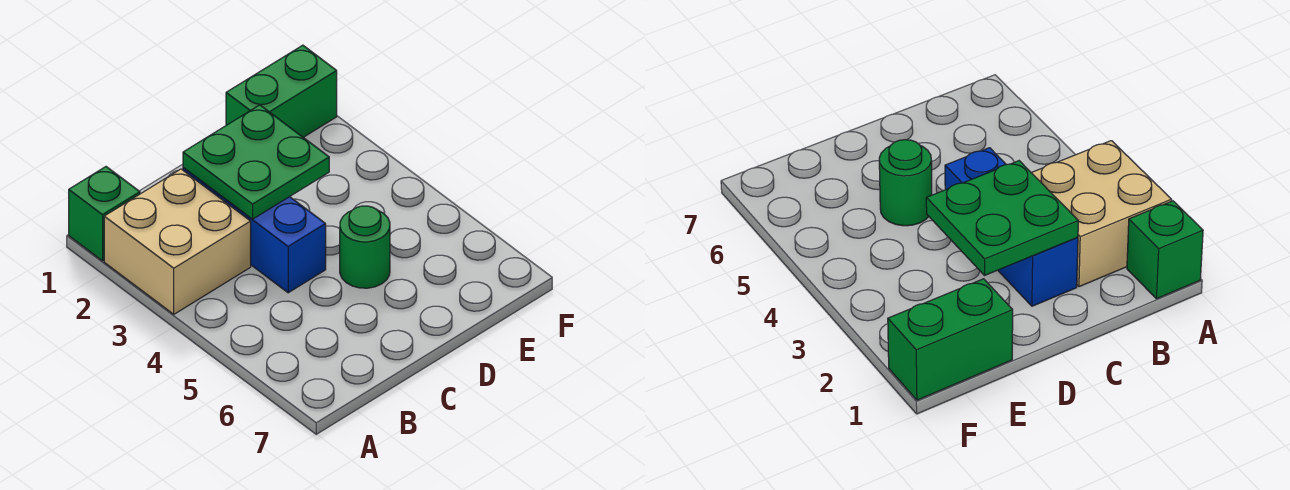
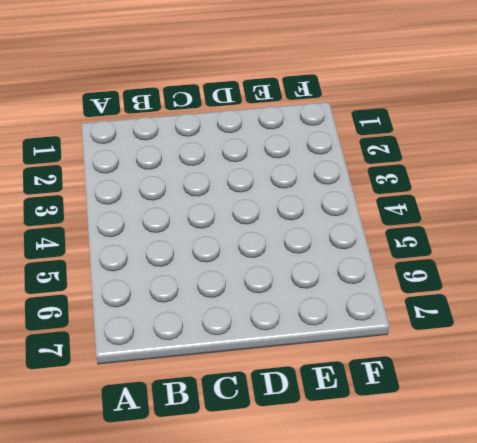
none -> green 1x1 brick [69,167,140,261]
none -> tan 2x2 brick [104,169,251,314]

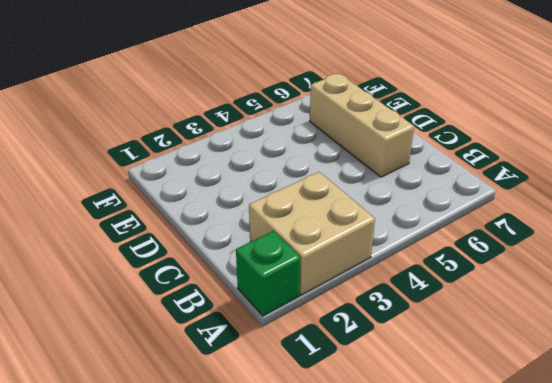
tan 1x3 brick [310,74,414,177] -> none
none -> blue 1x3 brick [183,168,326,293]
none -> green 1x1 round brick [340,206,390,288]

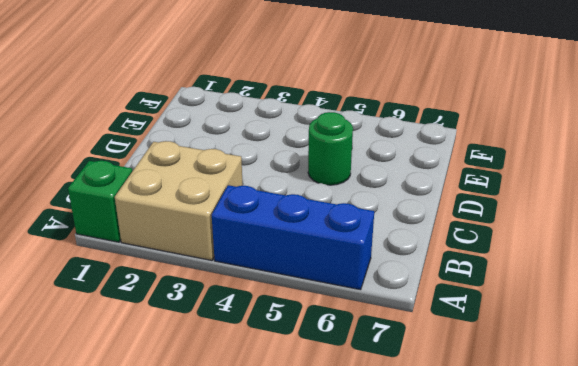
blue 1x3 brick [212,185,374,290] -> blue 1x3 brick moved to [183,168,326,293]
none -> green 1x2 brick [226,45,337,137]
none -> green 2x2 plate [183,105,329,219]

